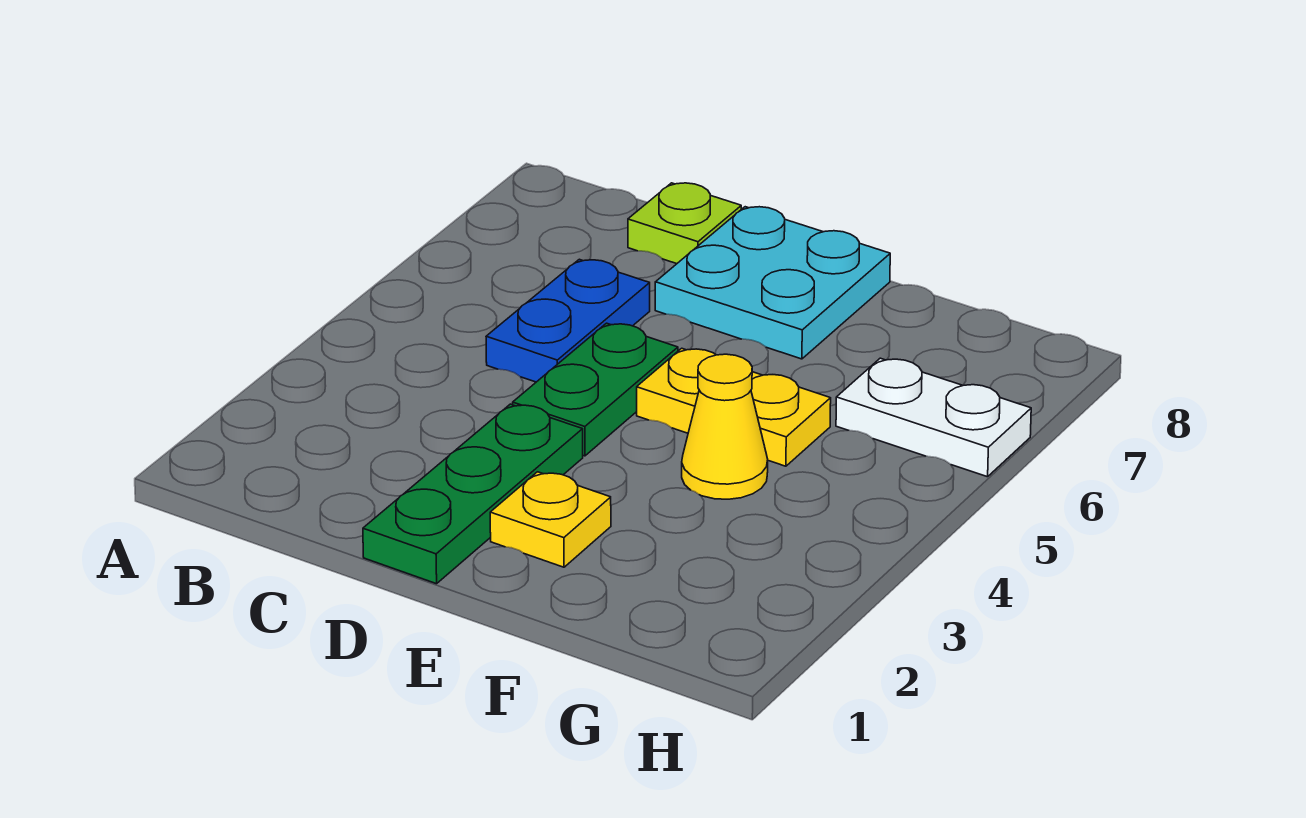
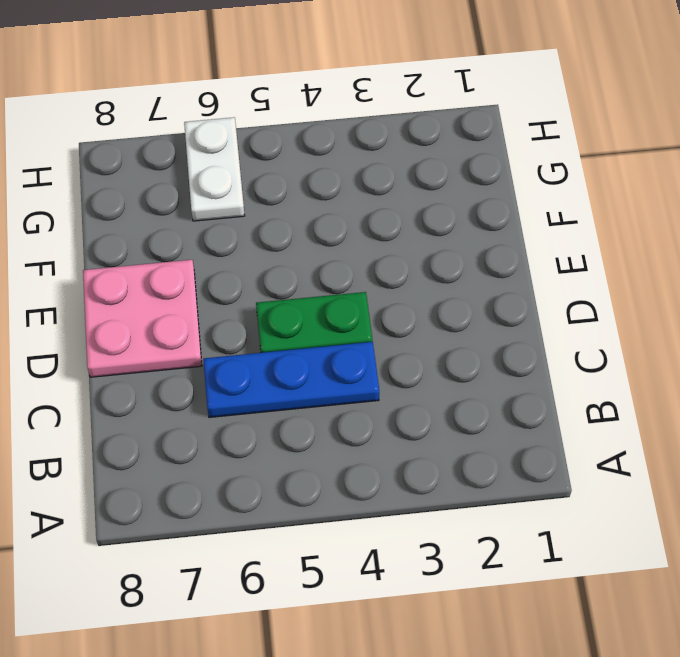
blue 1x3 plate [203,342,379,417] -> blue 1x2 plate [486,259,650,382]
pink 2x2 plate [83,260,202,377] -> cyan 2x2 plate [655,207,890,359]
none -> lime 1x1 plate [628,183,741,264]
none -> green 1x3 plate [363,404,583,584]

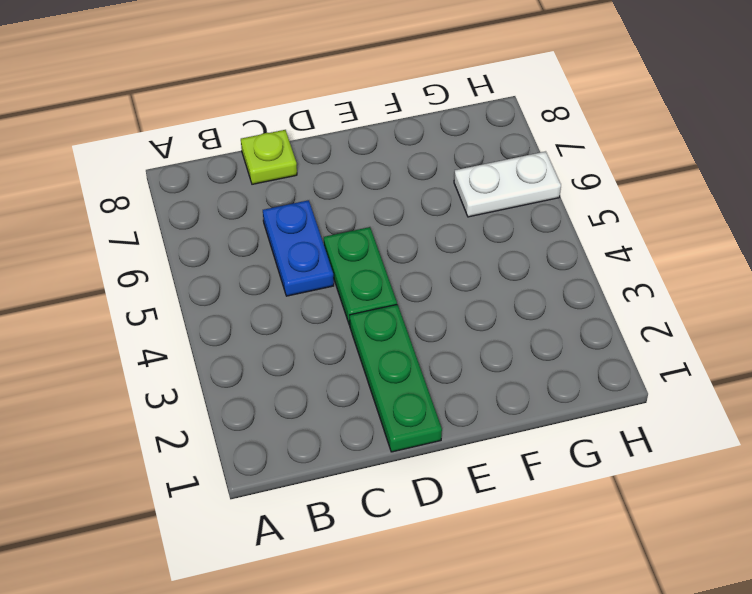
none -> cyan 2x2 plate [655,207,890,359]
none -> yellow 1x1 plate [490,472,611,567]

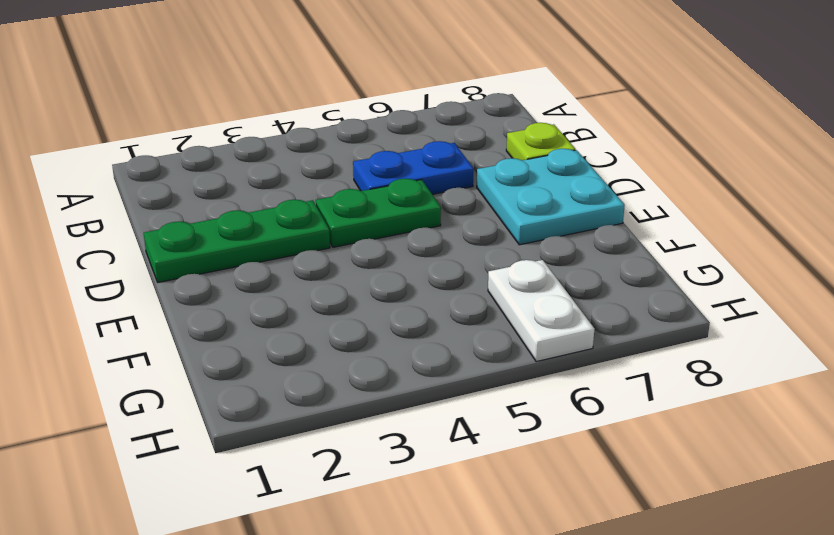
none -> yellow 1x1 plate [490,472,611,567]
none -> yellow 1x2 plate [637,348,831,466]

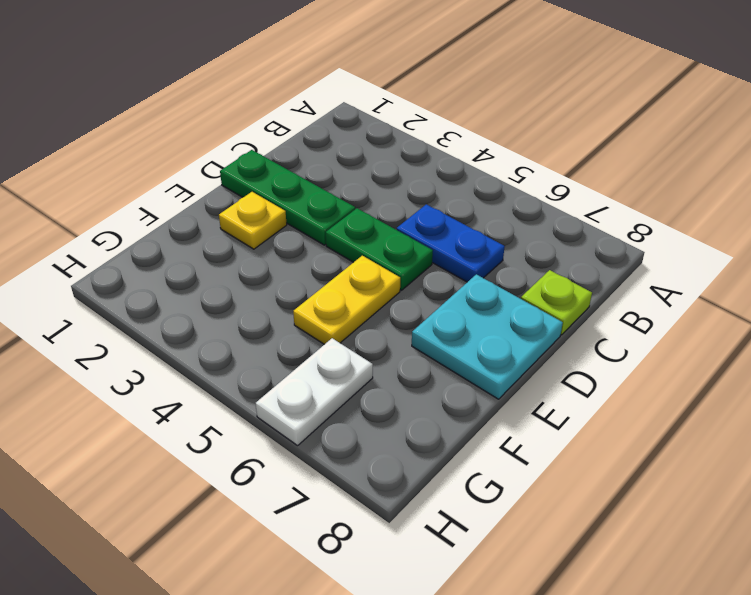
none -> yellow 1x1 cone [682,354,768,499]

